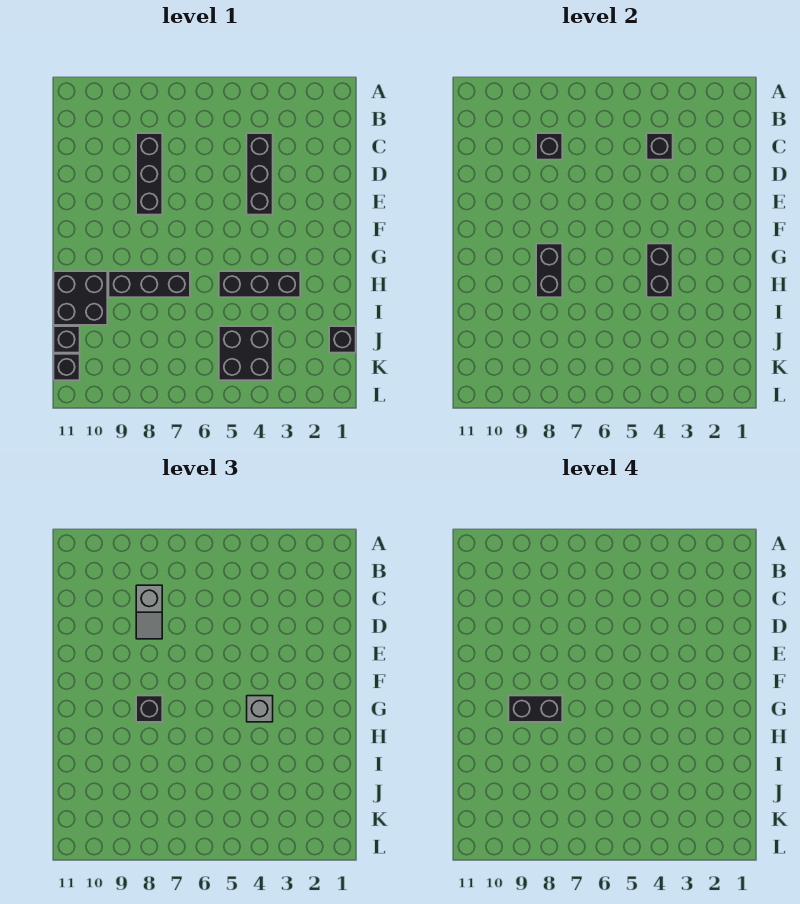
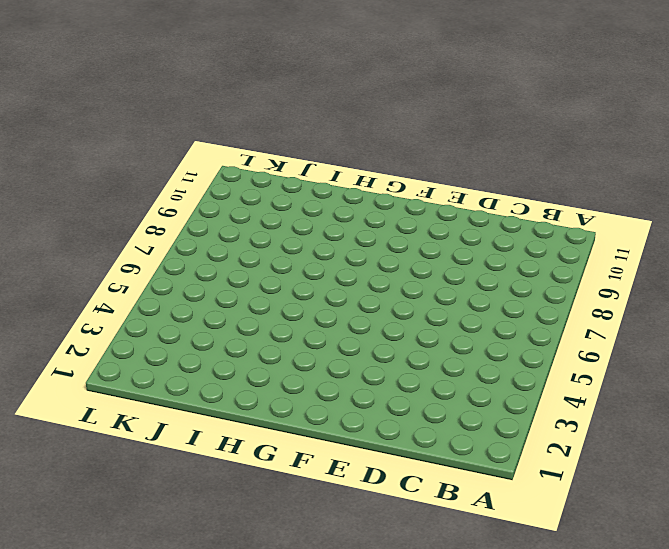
none -> black 1x3 brick [247,133,273,215]
none -> black 1x3 brick [136,133,162,215]
none -> black 1x3 brick [219,271,300,297]

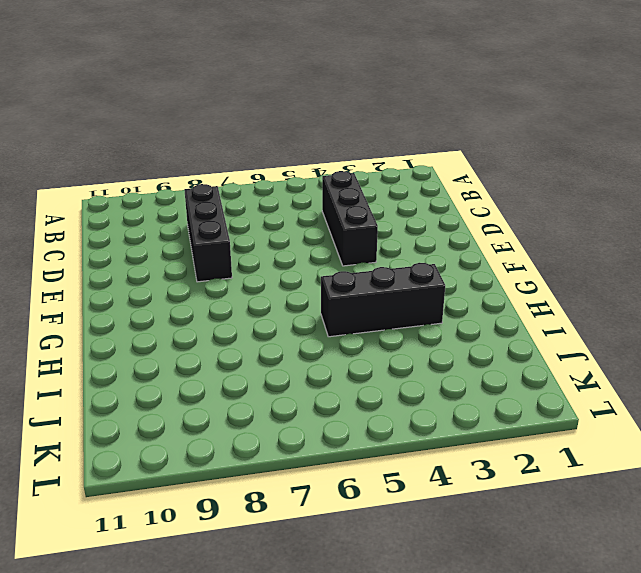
none -> black 1x3 brick [109,271,190,297]
none -> black 2x2 brick [54,271,107,325]
none -> black 1x1 brick [329,326,356,353]

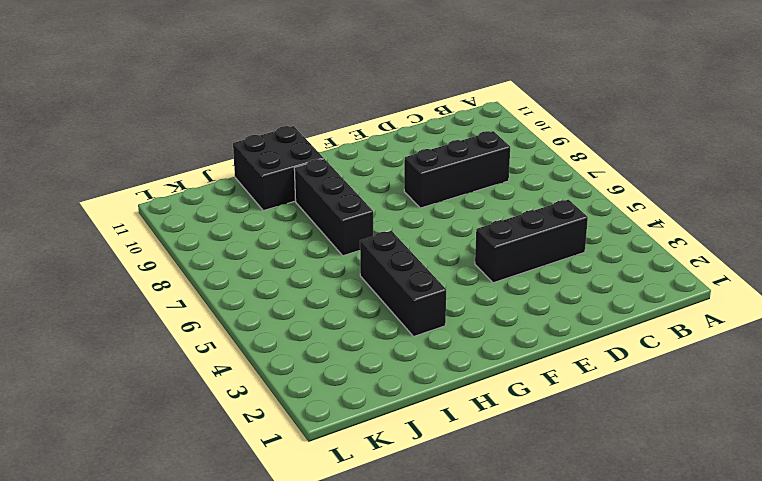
none -> black 1x1 brick [329,326,356,353]
none -> black 2x2 brick [219,326,273,380]
none -> black 1x1 brick [54,326,80,353]

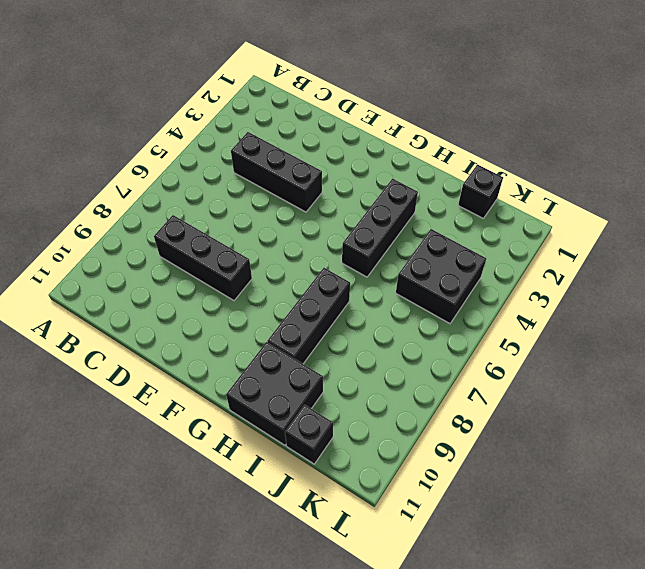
none -> black 1x1 brick [54,354,80,380]
none -> black 1x1 brick [647,133,673,160]
none -> black 1x1 brick [536,133,562,160]

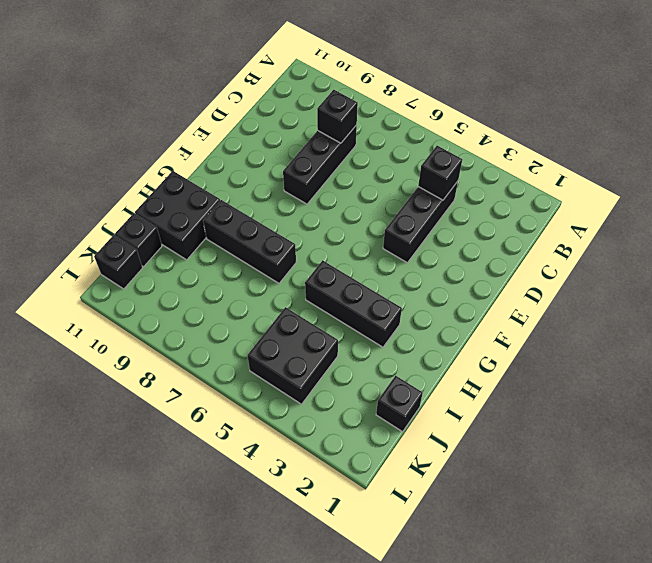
none -> black 1x2 brick [647,244,673,297]
none -> black 1x2 brick [536,244,562,297]
none -> grey 1x2 slope [136,585,162,639]

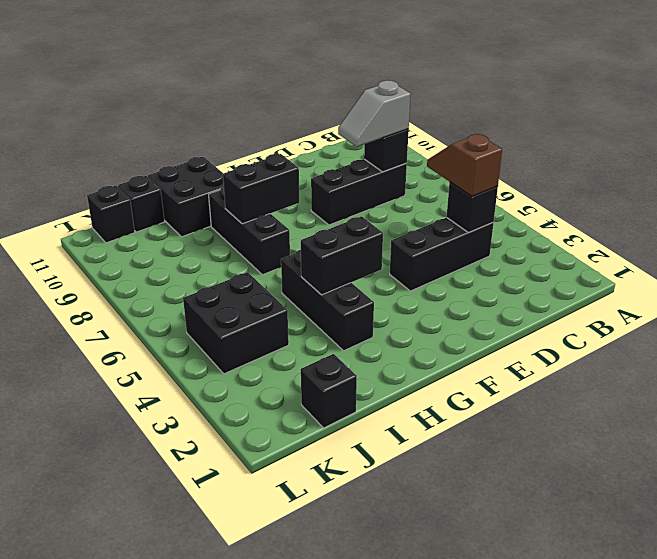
brown 1x2 slope [427,134,502,197] -> none
none -> grey 1x1 brick [247,696,273,722]
none -> black 1x1 brick [136,696,162,722]
none -> black 1x2 brick [509,696,562,722]

